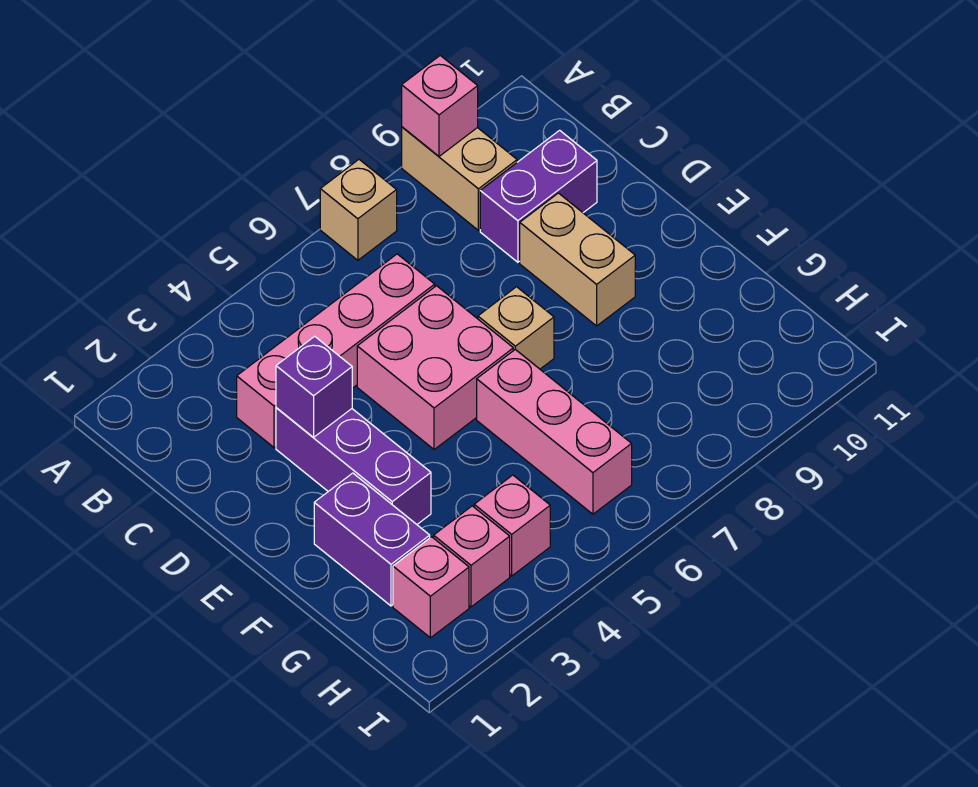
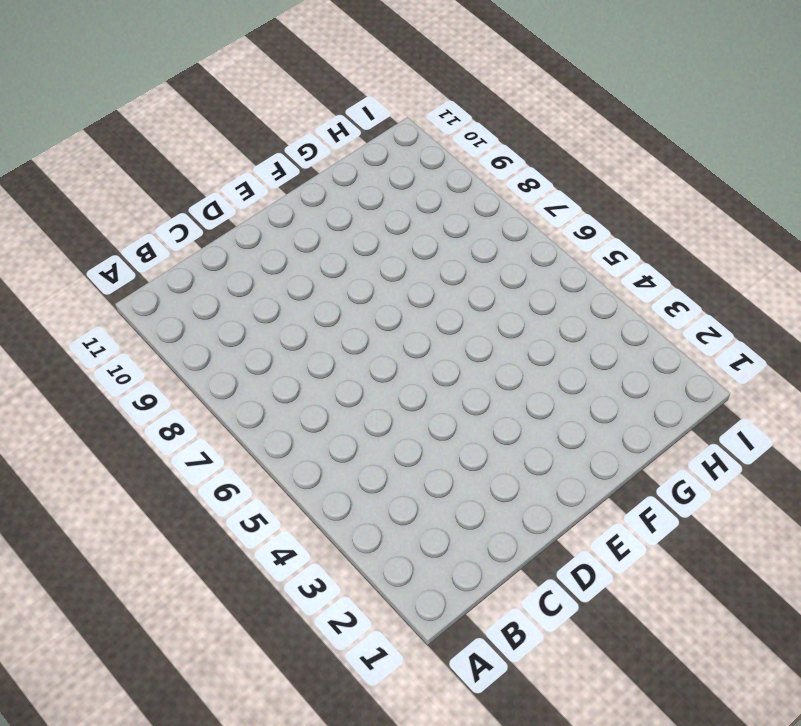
none -> tan 1x1 brick [320,160,397,260]
none -> tan 1x2 brick [402,127,517,230]
none -> pink 1x4 brick [237,254,435,448]

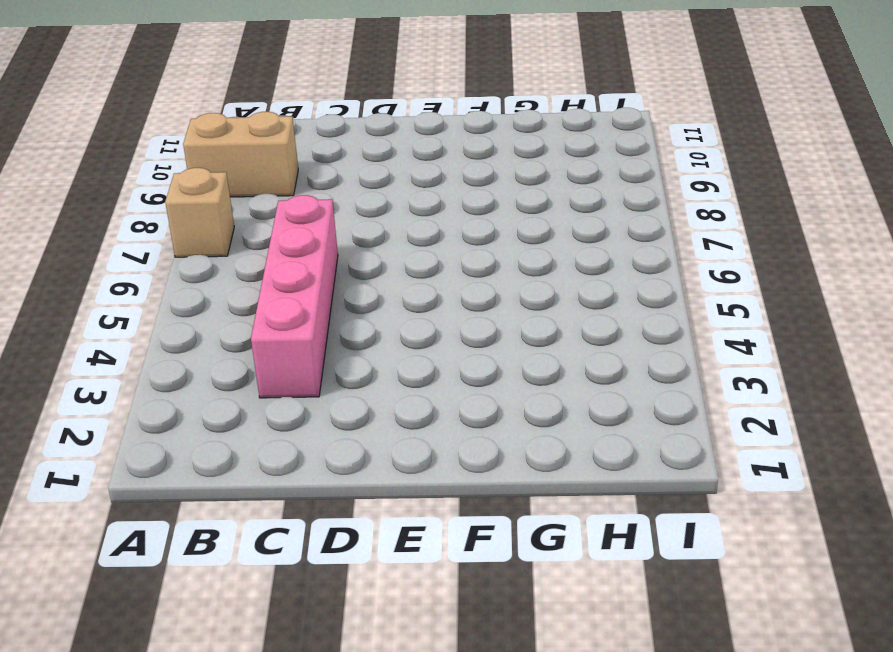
none -> purple 1x2 brick [480,130,597,262]
none -> purple 1x3 brick [276,408,431,524]
none -> pink 2x2 brick [357,286,513,450]

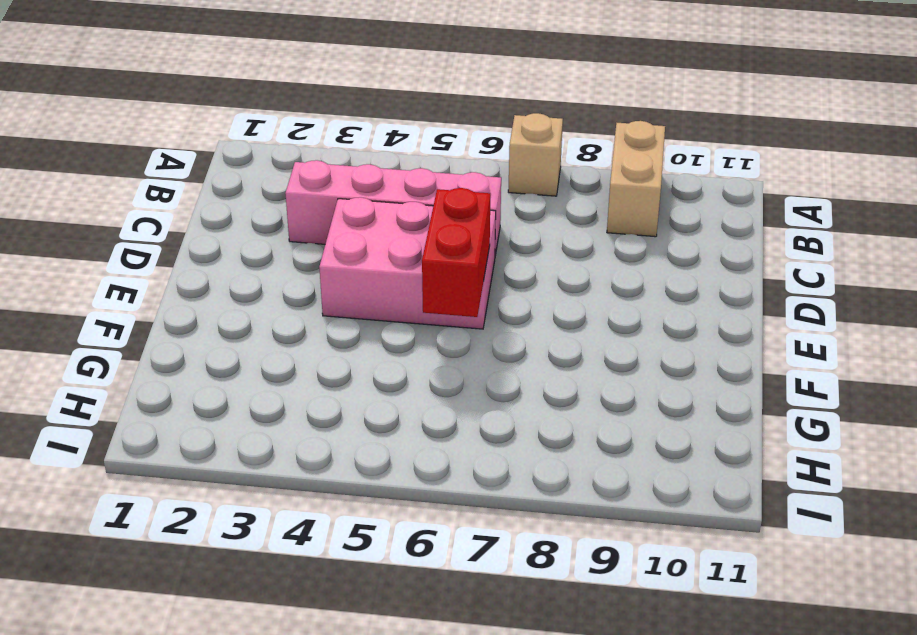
pink 2x3 brick [319,197,496,329] -> pink 2x2 brick [357,286,513,450]
red 1x2 brick [422,188,490,317] -> none
none -> purple 1x2 brick [480,130,597,262]
none -> purple 1x3 brick [276,408,431,524]
none -> tan 1x2 brick [520,193,635,326]

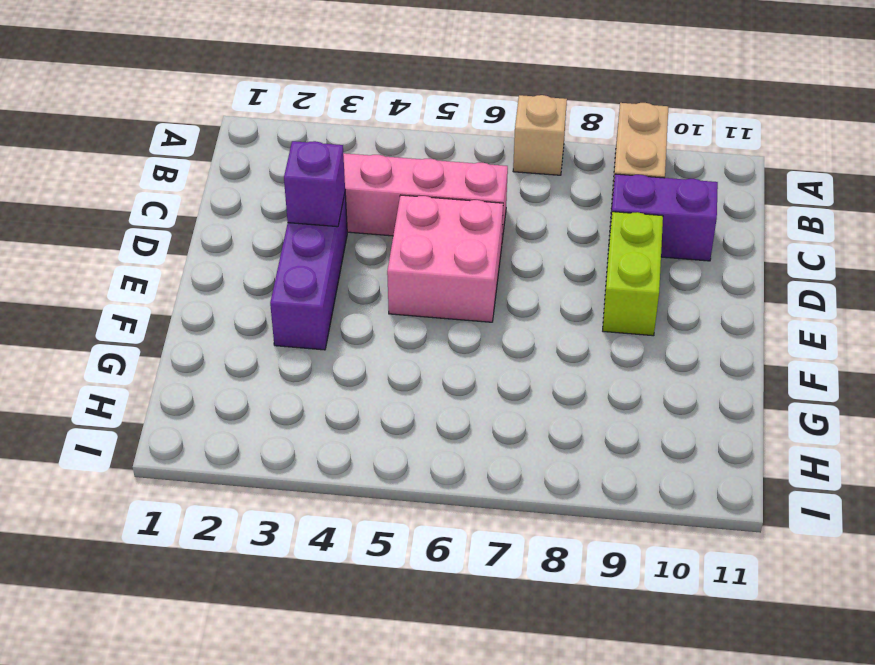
lime 1x2 brick [603,212,663,336] -> tan 1x2 brick [520,193,635,326]
none -> tan 1x1 brick [478,287,554,369]
none -> purple 1x2 brick [314,473,430,606]
none -> pink 1x3 brick [477,349,632,514]

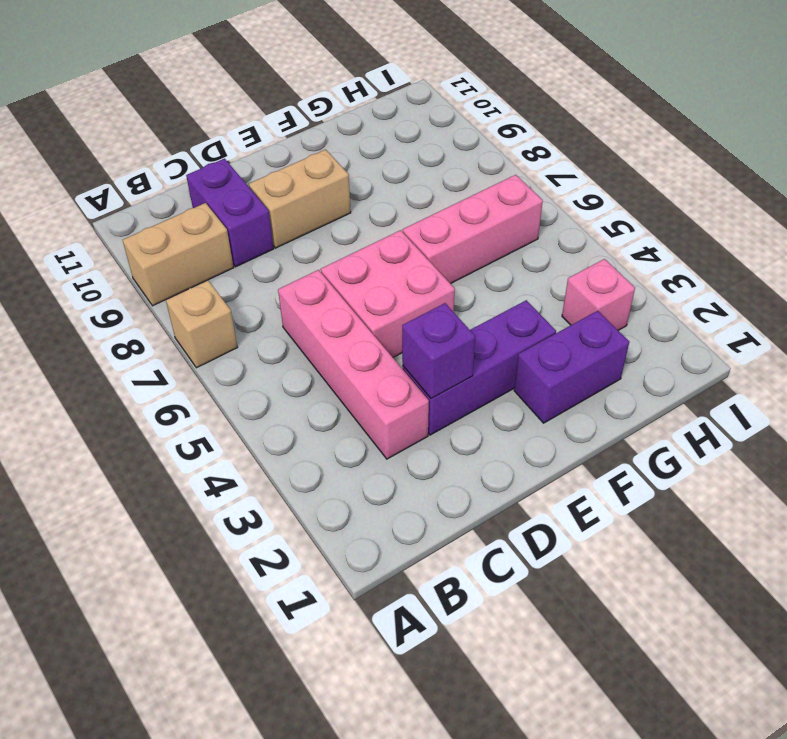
none -> tan 1x1 brick [478,287,554,369]
none -> pink 1x1 brick [393,537,469,638]
none -> pink 1x1 brick [474,475,550,576]

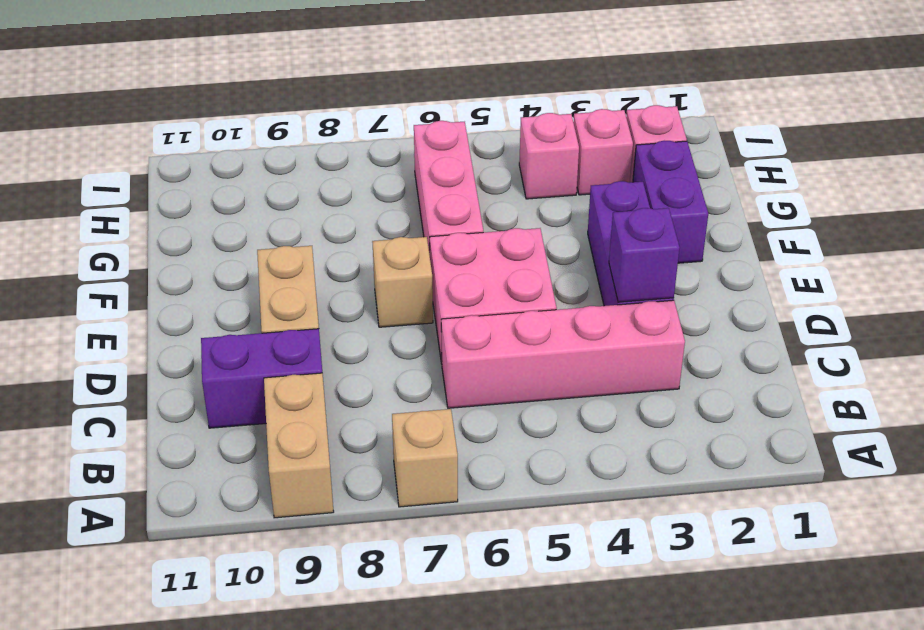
none -> pink 1x1 brick [402,55,478,156]

